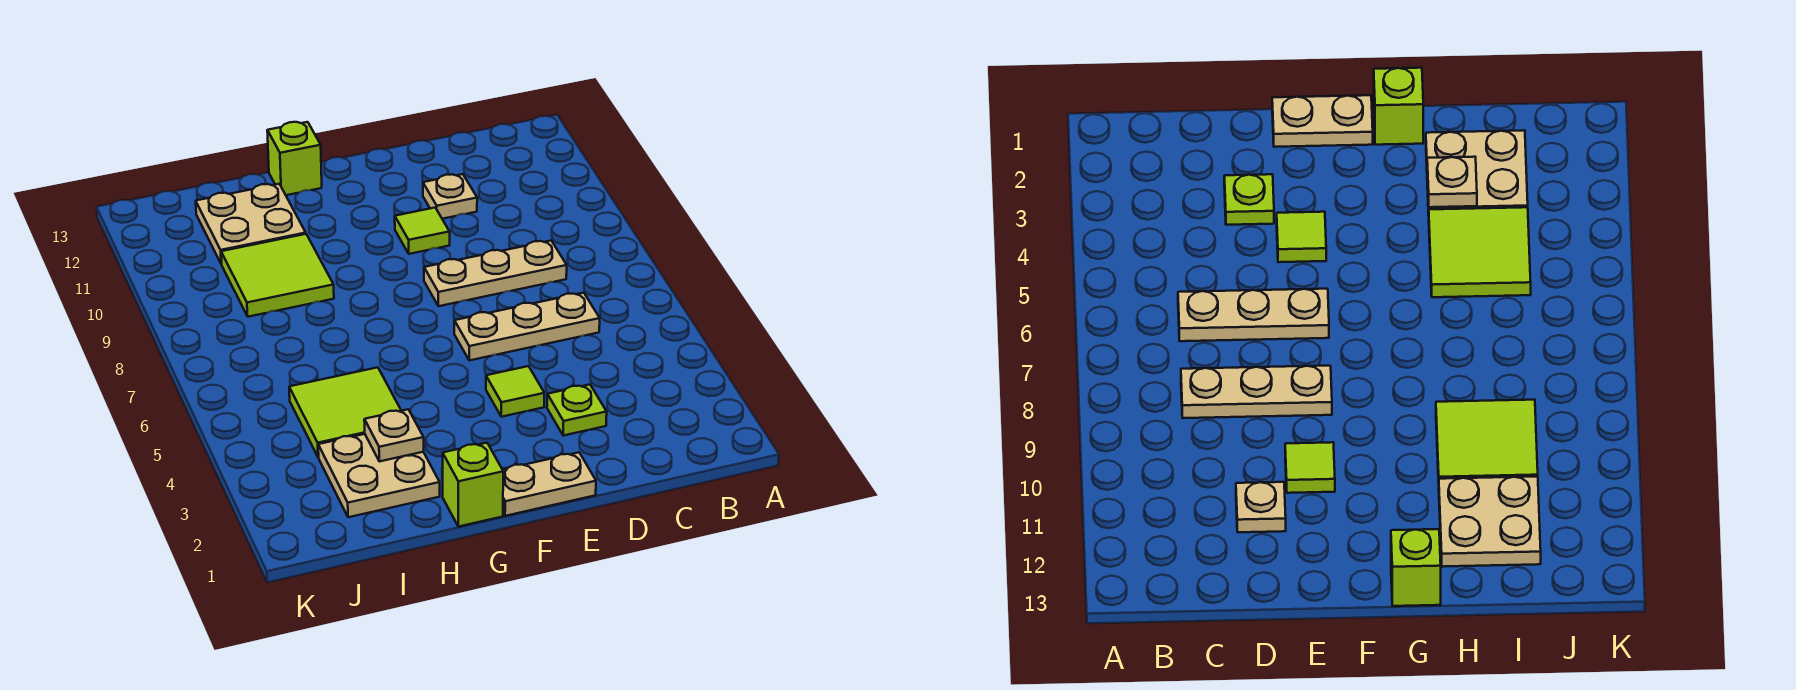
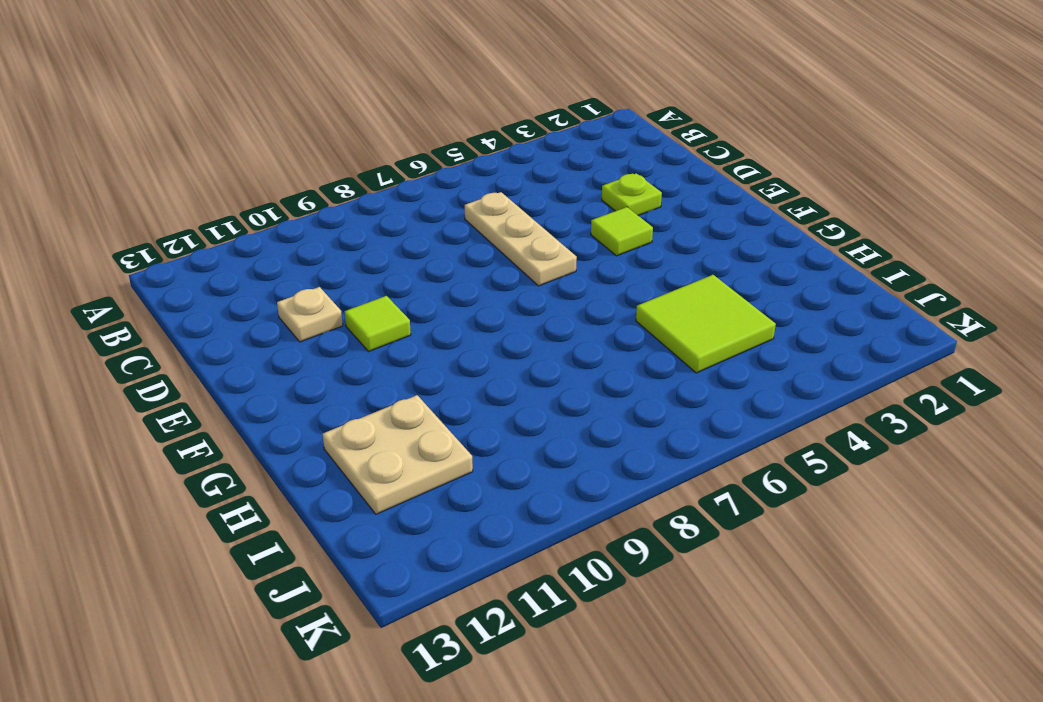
none -> tan 1x3 plate [424,241,567,306]
none -> tan 1x2 plate [503,452,596,516]
none -> lime 1x1 brick [443,443,503,527]

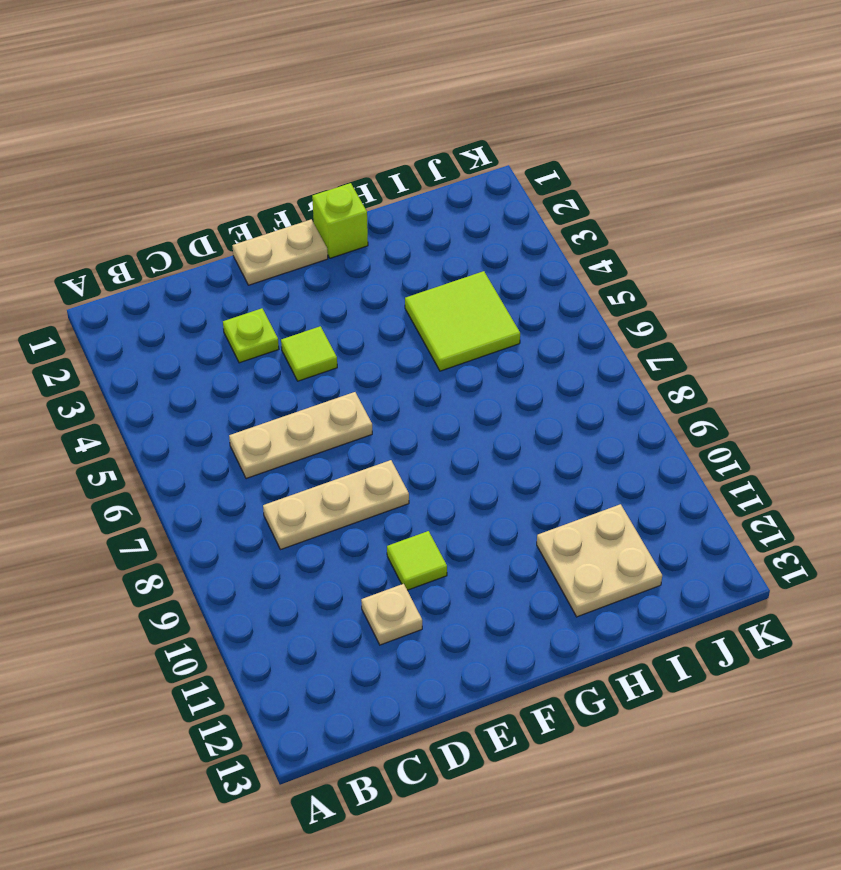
none -> lime 1x1 brick [267,122,322,195]
none -> tan 2x2 plate [318,434,440,517]
none -> lime 2x2 tile [221,234,334,317]

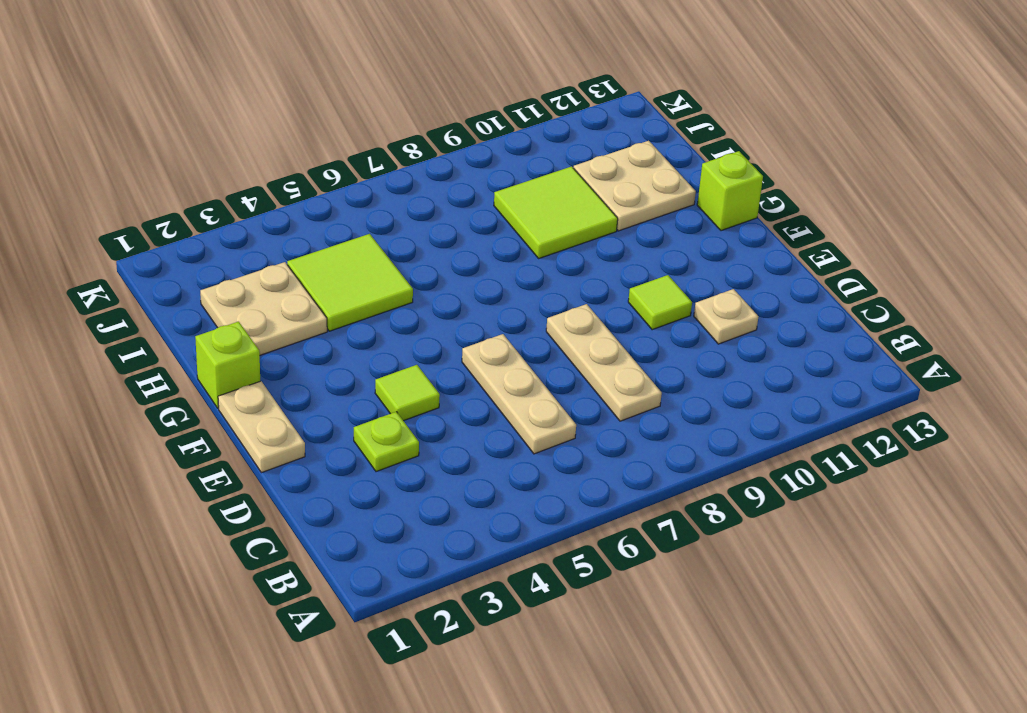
none -> tan 1x1 plate [364,409,424,461]

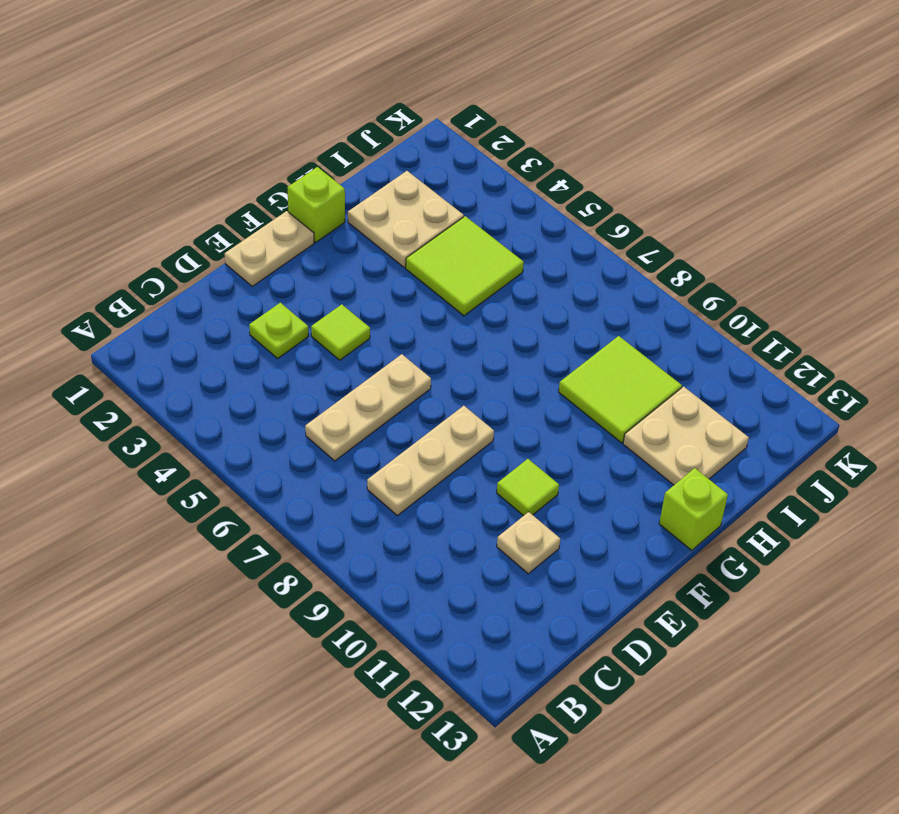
none -> tan 1x1 plate [364,409,424,461]

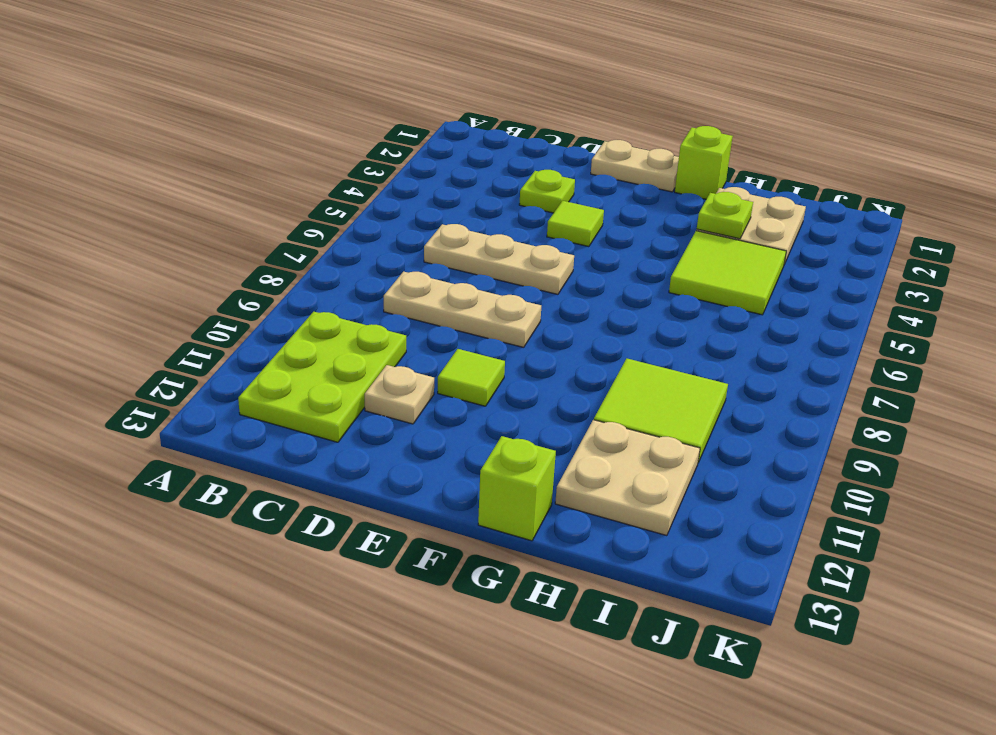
lime 2x3 plate [238,312,406,442] -> none
lime 1x1 plate [697,192,753,239] -> tan 1x1 plate [364,409,424,461]

